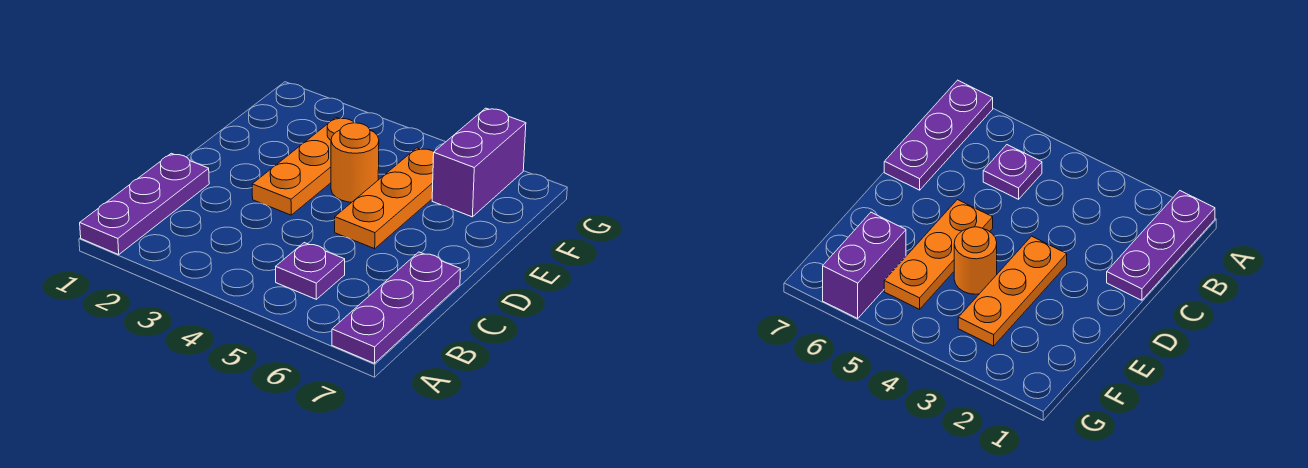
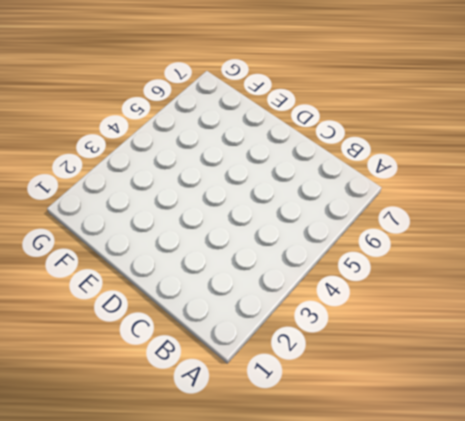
none -> purple 1x3 plate [80,153,209,255]
none -> purple 1x3 plate [332,252,461,363]

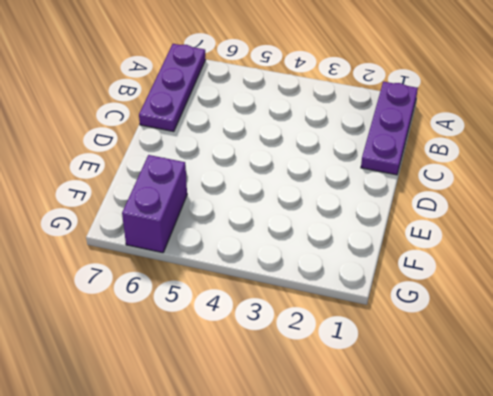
none -> purple 1x1 plate [276,243,345,299]
none -> orange 1x3 plate [252,118,354,215]

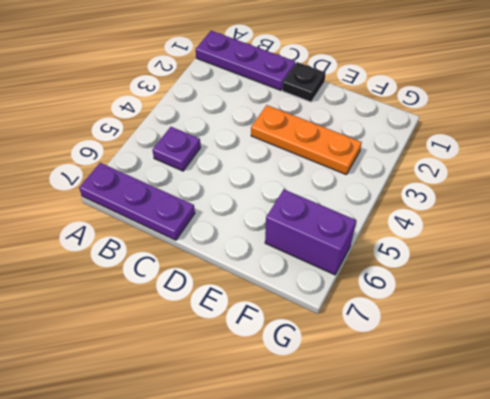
black 1x1 plate [282,62,326,102] -> none
none -> orange 1x3 plate [335,148,434,249]
none -> orange 1x1 round brick [331,123,379,202]

